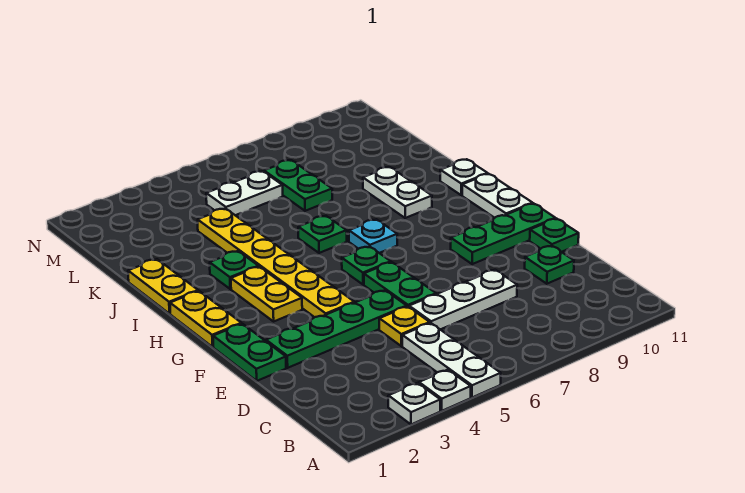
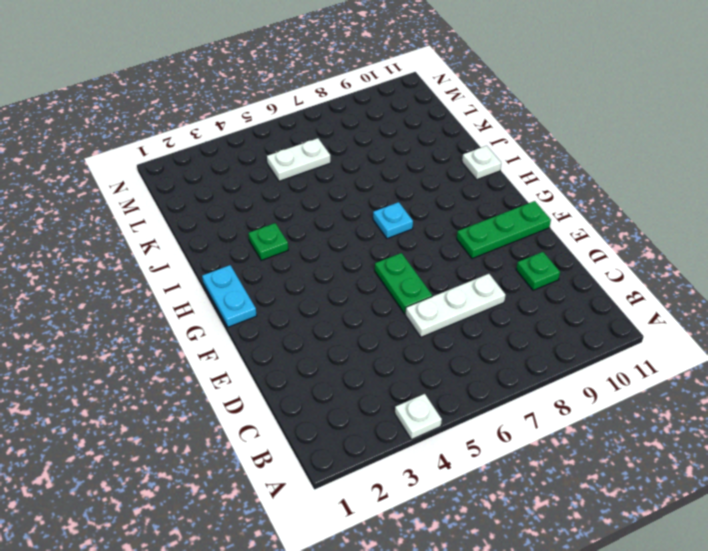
cyan 1x2 plate [202,265,257,327] -> yellow 1x2 plate [170,291,241,347]
none -> white 1x1 plate [388,383,440,424]
none -> white 1x3 plate [402,323,501,397]
none -> yellow 1x1 plate [379,306,430,346]

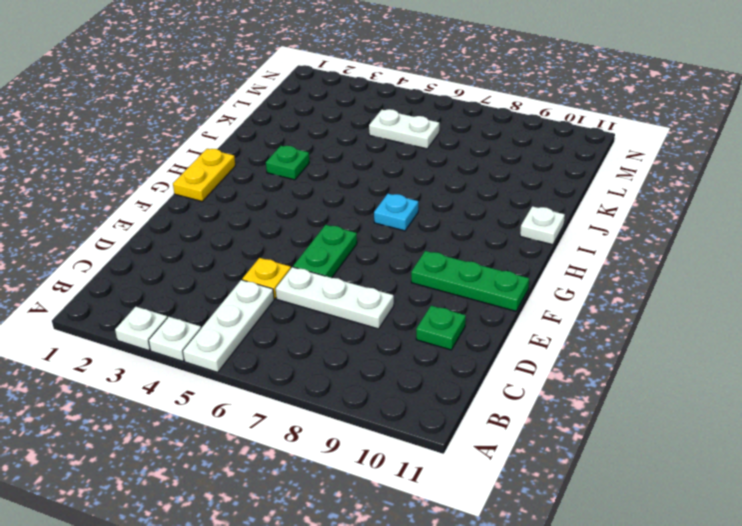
none -> green 1x2 plate [213,324,286,381]
none -> green 1x4 plate [266,290,407,368]
none -> green 1x1 plate [530,219,579,252]

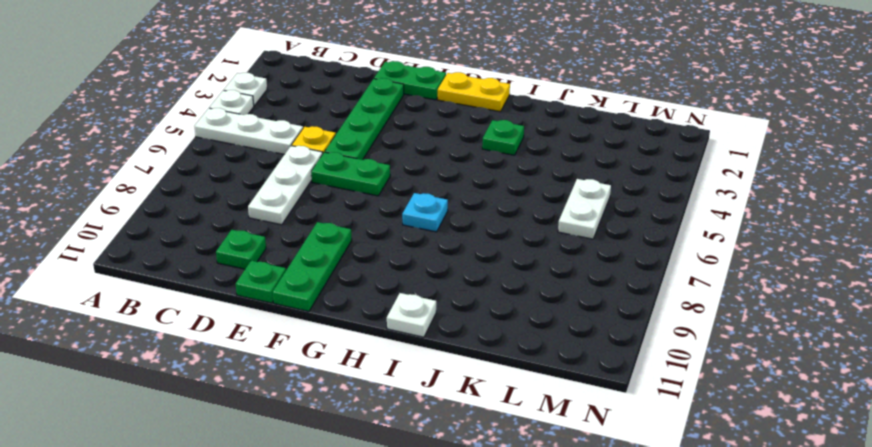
none -> yellow 1x6 plate [198,209,354,317]
none -> yellow 1x2 plate [231,267,302,321]
none -> green 1x1 plate [342,246,391,284]

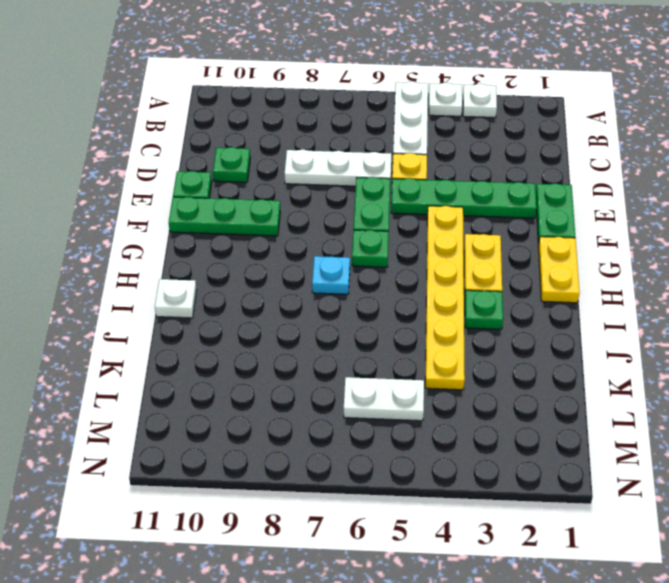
none -> white 1x2 plate [462,174,533,218]
none -> yellow 1x2 plate [128,259,198,314]
none -> green 1x1 plate [298,216,347,253]

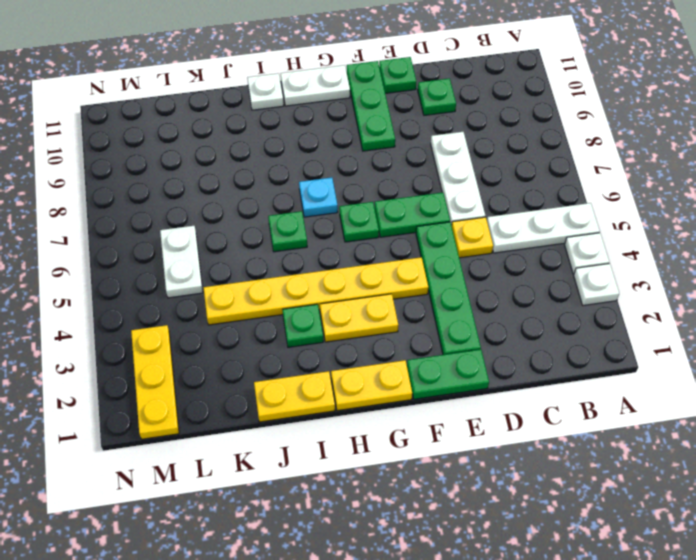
yellow 1x3 plate [131,325,179,439] -> none
none -> white 1x2 plate [363,167,432,218]
none -> green 1x2 plate [264,160,332,211]

